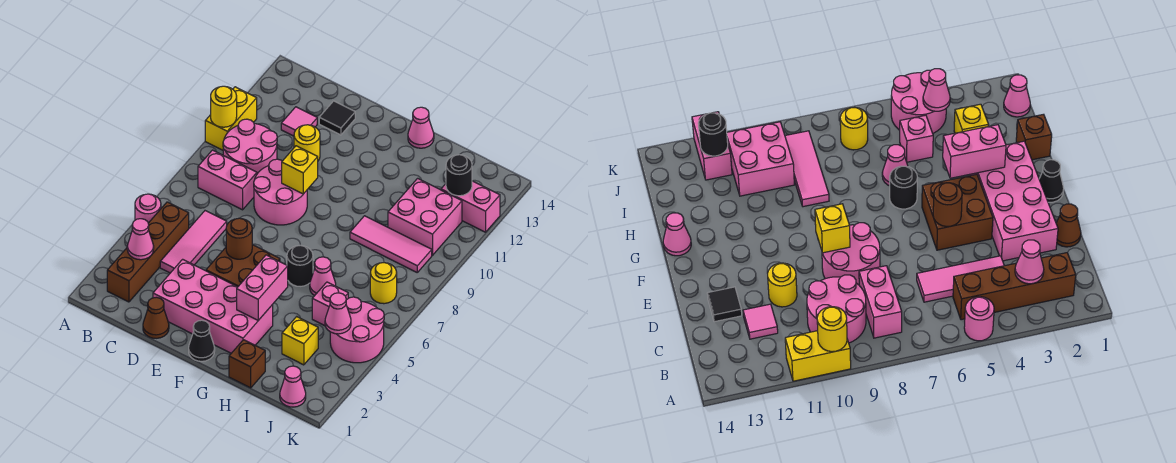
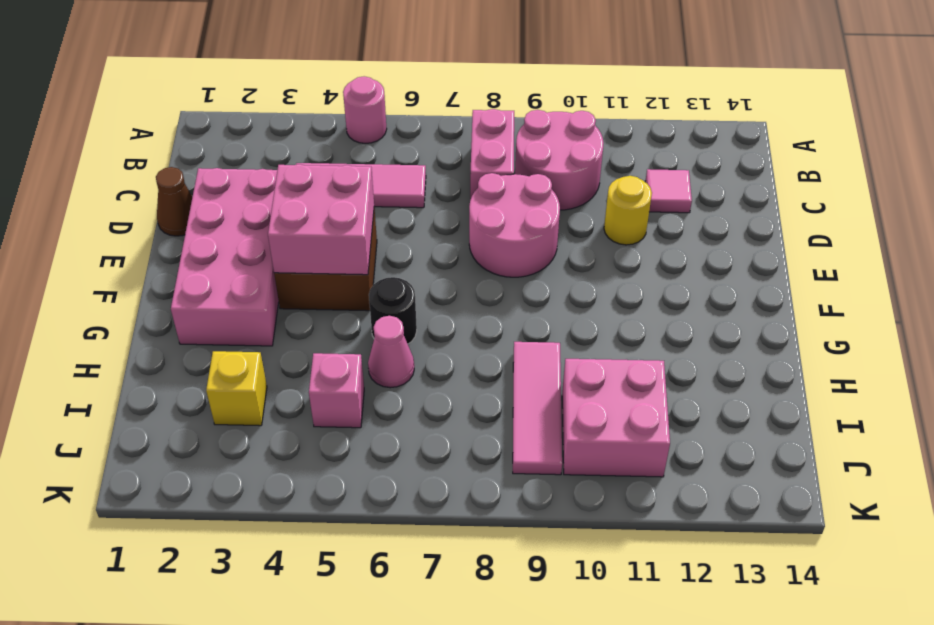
pink 2x2 brick [268,164,374,275] -> brown 1x1 round brick [226,218,253,259]
none -> yellow 1x2 brick [205,87,257,150]
none -> brown 1x4 brick [107,202,189,302]
none -> black 1x1 tile [319,101,355,135]
none -> black 1x1 cone [189,320,215,361]

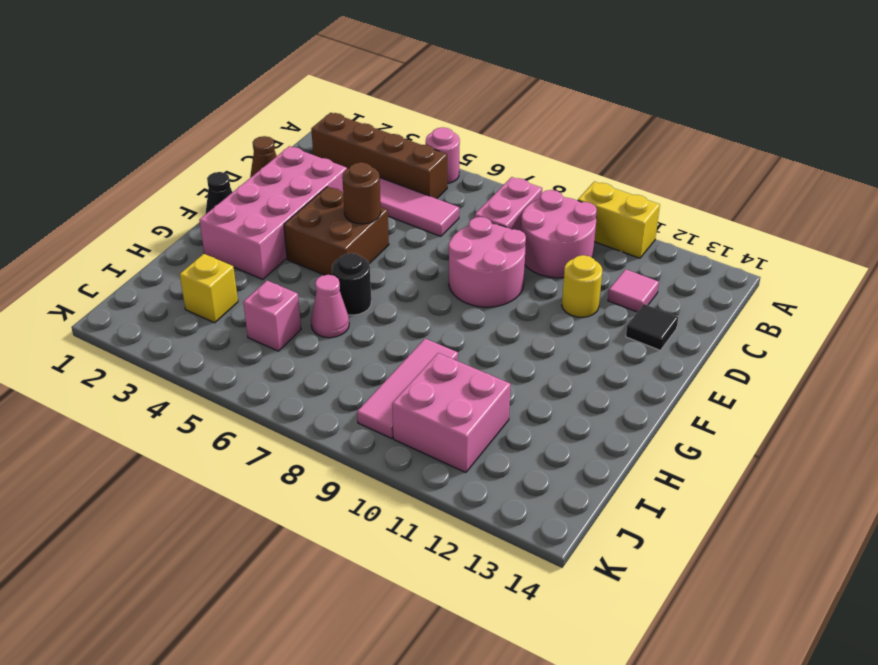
none -> pink 1x1 cone [408,107,434,148]
none -> brown 1x1 brick [229,340,265,388]
none -> pink 1x1 cone [280,366,306,407]
none -> pink 2x2 round brick [330,297,384,363]

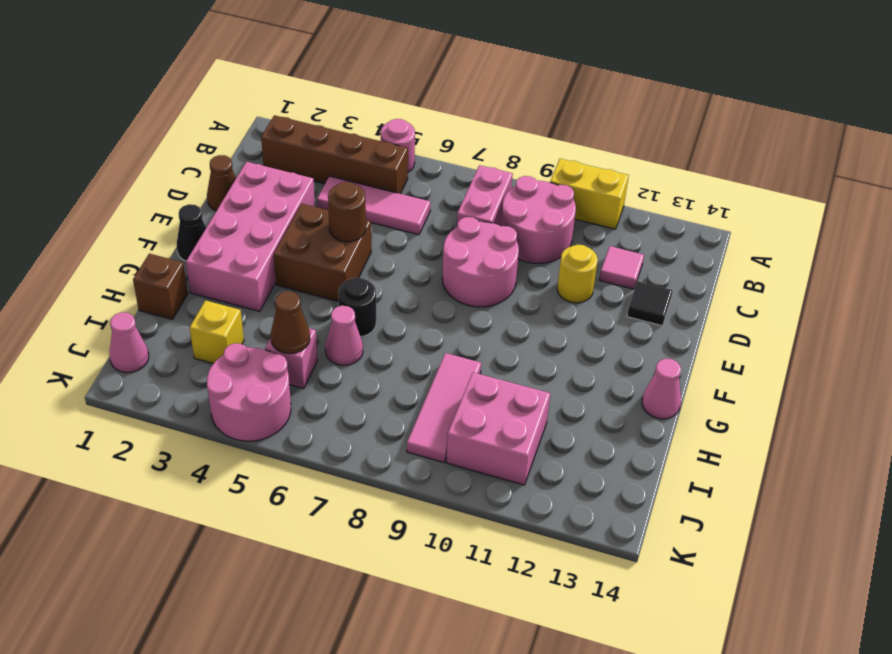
brown 1x1 cone [271,291,310,354] -> none
none -> yellow 1x1 round brick [370,263,397,304]
none -> pink 1x2 brick [441,181,500,232]
none -> yellow 1x1 round brick [211,86,237,127]
none -> pink 1x1 cone [127,219,154,260]

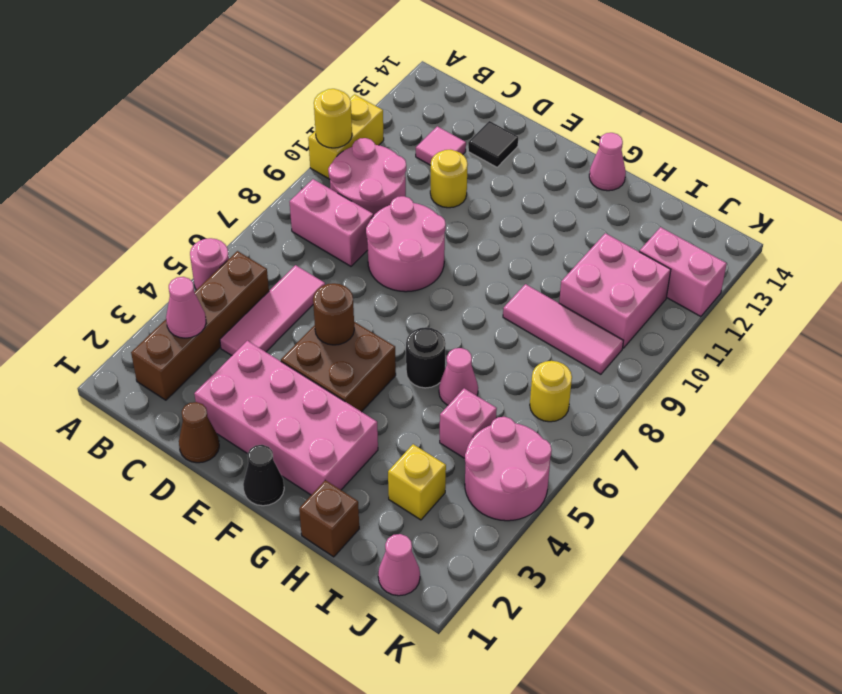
none -> yellow 1x1 brick [282,146,318,194]
none -> pink 1x2 brick [237,255,288,320]
none -> pink 1x1 cone [325,293,351,334]
none -> black 1x1 round brick [446,155,472,196]

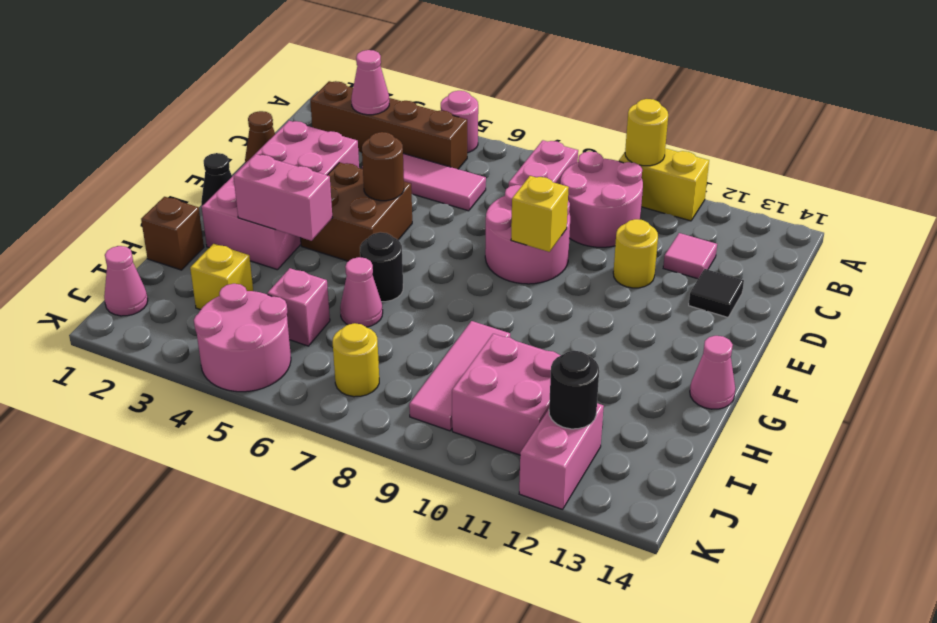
none -> pink 1x1 cone [325,293,351,334]

